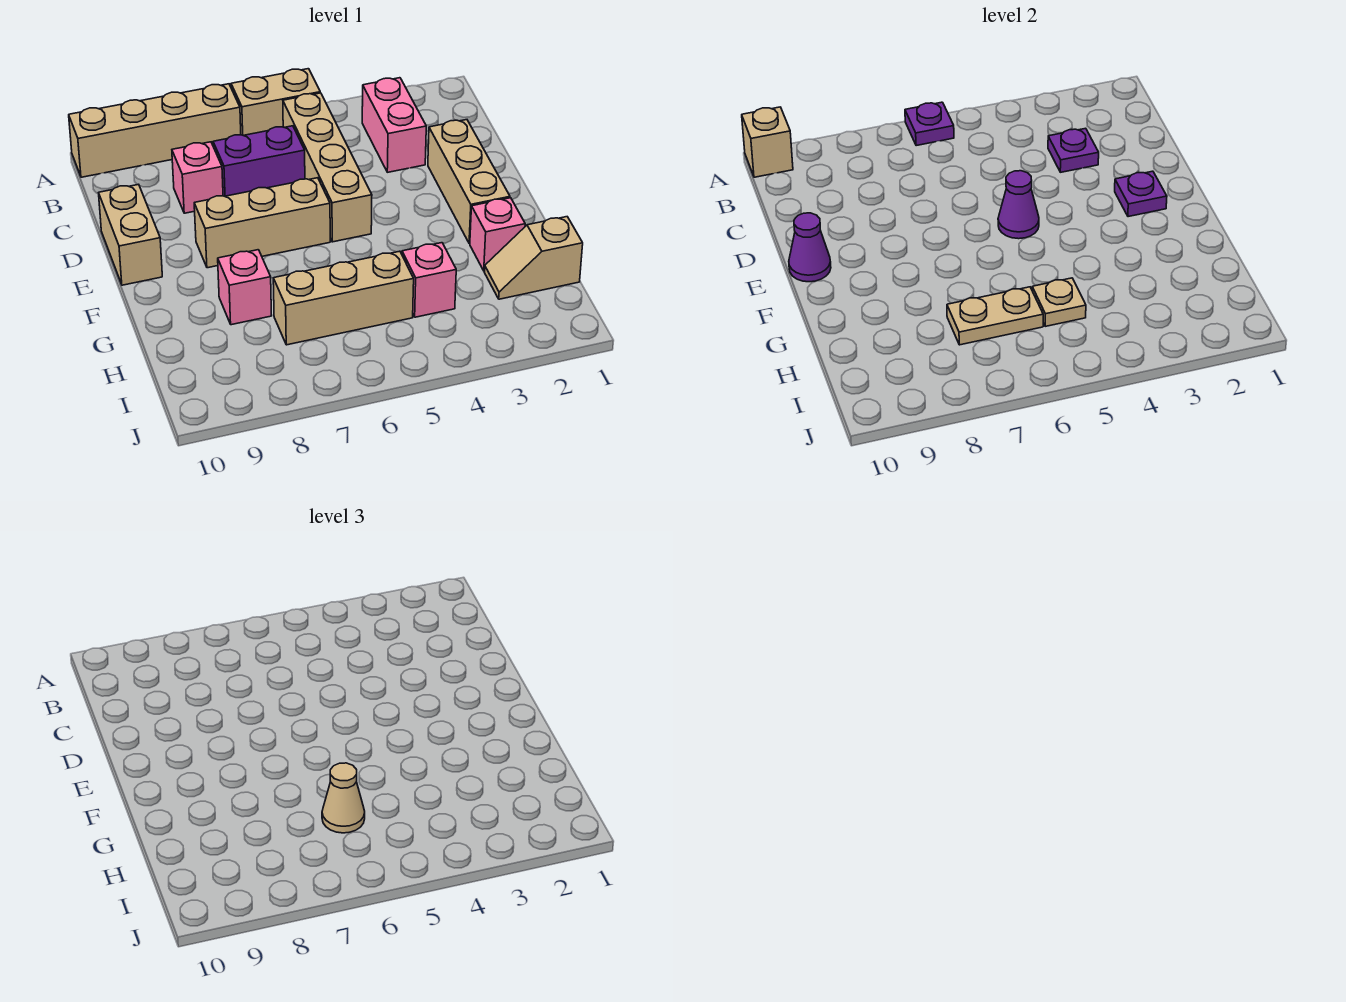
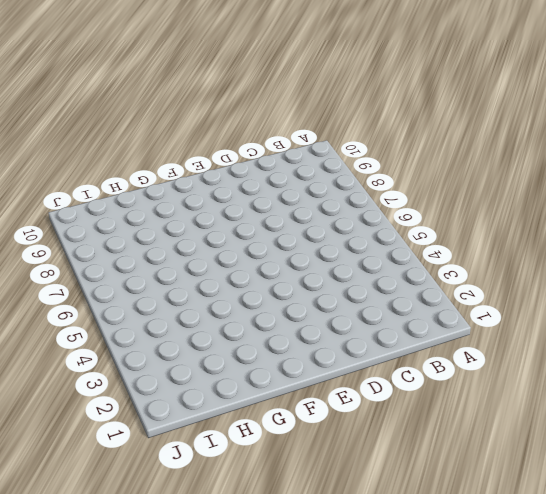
none -> tan 1x2 brick [231,69,320,136]
none -> tan 1x4 brick [69,84,241,177]
none -> pink 1x2 brick [362,78,426,172]

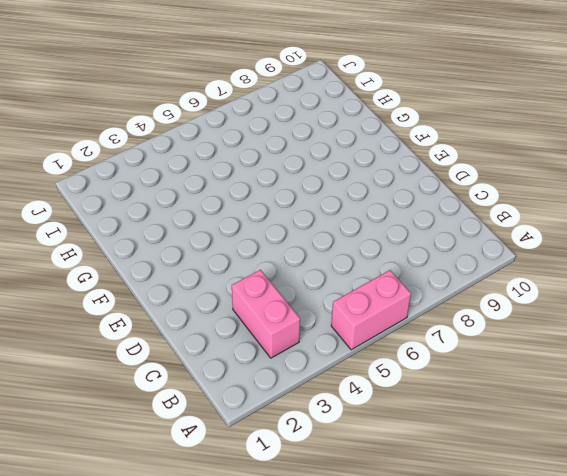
pink 1x2 brick [331,270,411,350] -> tan 1x2 brick [231,69,320,136]
none -> tan 1x4 brick [69,84,241,177]
none -> tan 1x4 brick [283,93,372,242]
none -> purple 1x2 brick [213,126,305,196]

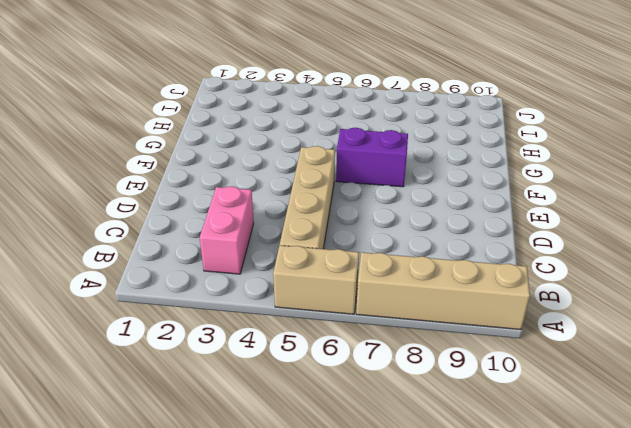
purple 1x2 brick [336,128,408,187] -> purple 1x2 brick moved to [213,126,305,196]
none -> pink 1x1 brick [172,142,223,213]
none -> tan 1x3 brick [428,120,510,244]
none -> tan 1x2 brick [99,184,162,285]

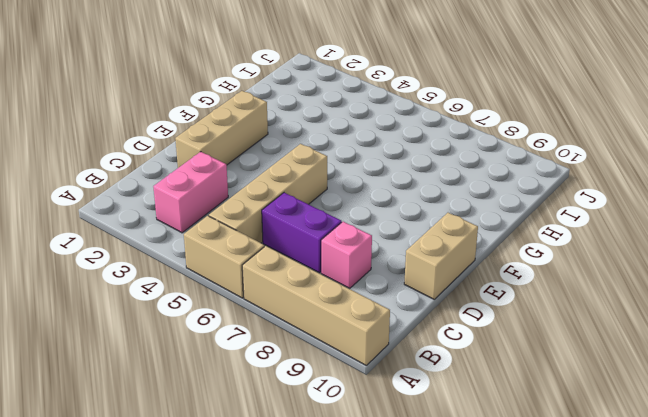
none -> tan 1x3 brick [194,178,330,268]
none -> pink 1x1 brick [470,198,525,271]
none -> pink 1x1 brick [218,250,272,325]

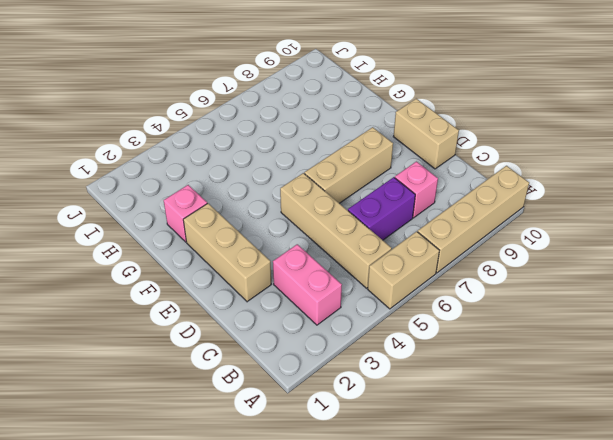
none -> pink 1x1 brick [218,250,272,325]
none -> tan 1x2 slope [484,217,583,299]
none -> pink 1x1 brick [402,243,456,317]

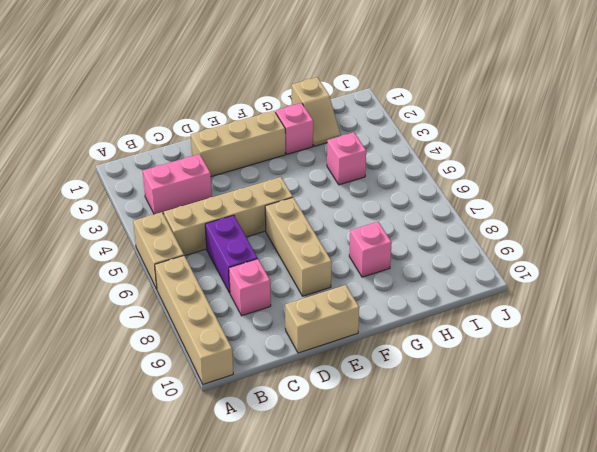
none -> tan 1x3 brick [273,251,414,345]
none -> purple 1x1 plate [905,102,954,146]
none -> tan 1x1 brick [742,107,793,177]

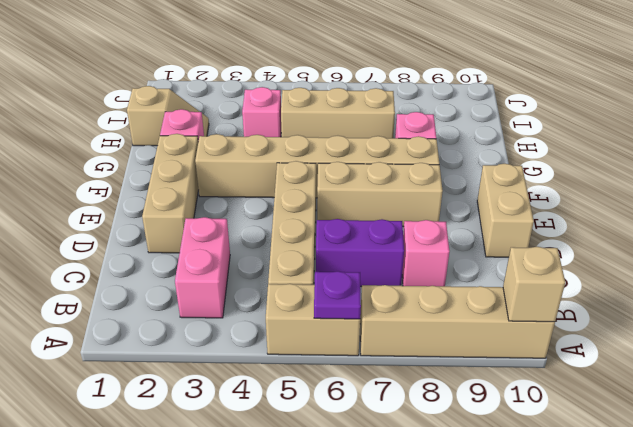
tan 1x6 brick [195,134,439,198] -> none
none -> purple 1x1 plate [1048,128,1099,172]
none -> purple 1x1 plate [1115,171,1167,217]
none -> purple 1x1 cone [998,171,1039,239]

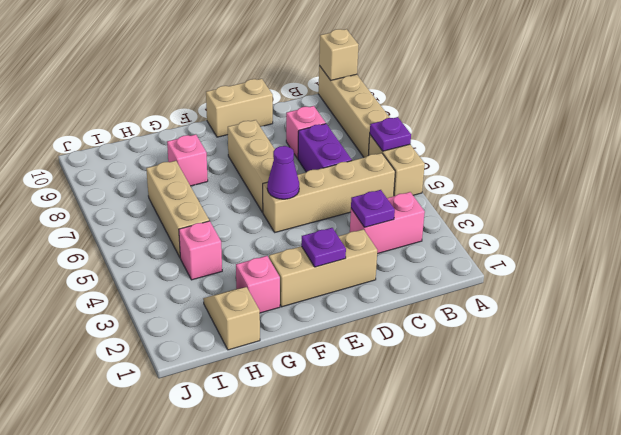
none -> purple 1x1 cone [789,213,831,282]
none -> tan 1x1 plate [1032,278,1086,326]
none -> tan 1x2 plate [947,287,1043,345]

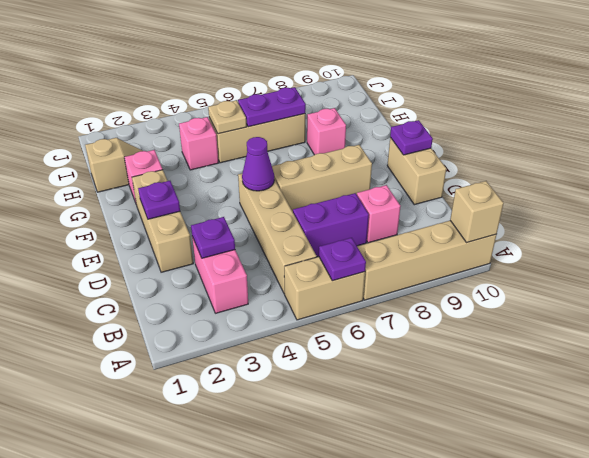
purple 1x1 plate [390,120,433,155] -> purple 1x1 cone [789,213,831,282]
purple 1x2 plate [238,87,306,127] -> tan 1x2 plate [947,287,1043,345]
none -> tan 1x1 cone [322,763,365,833]

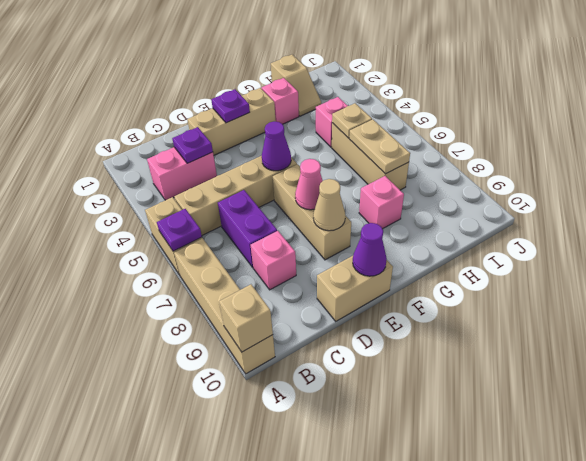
pink 1x1 cone [295,159,323,210] -> none
tan 1x1 cone [313,179,345,231] -> tan 1x1 cone moved to [322,763,365,833]

